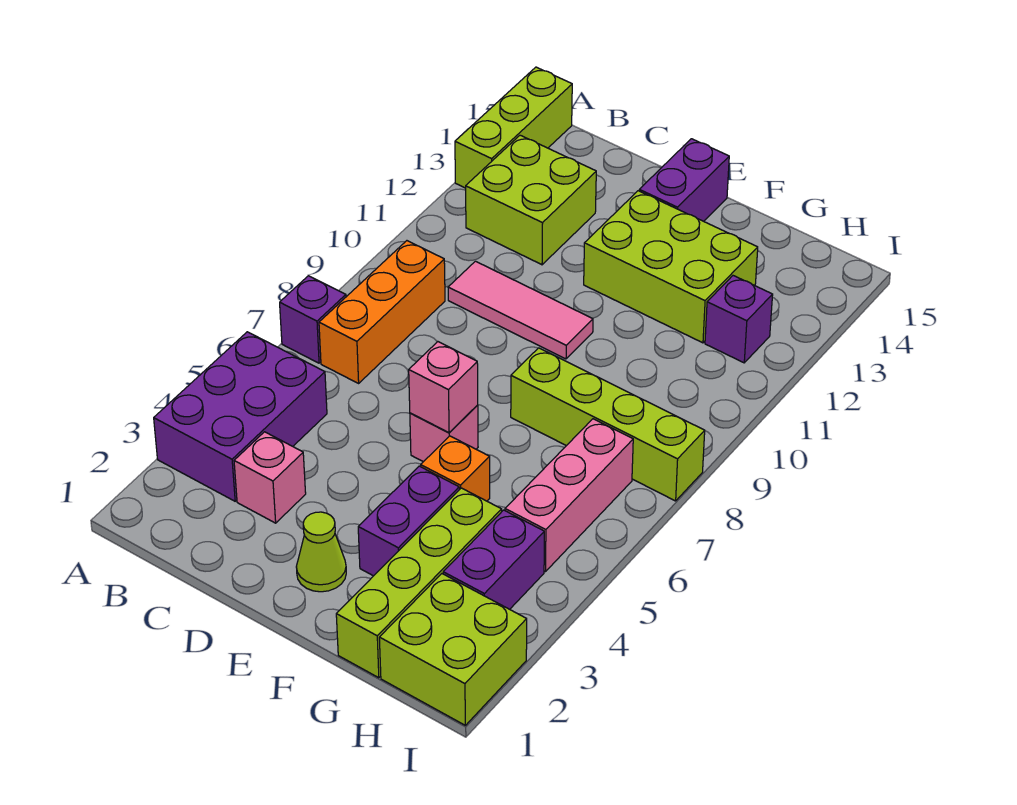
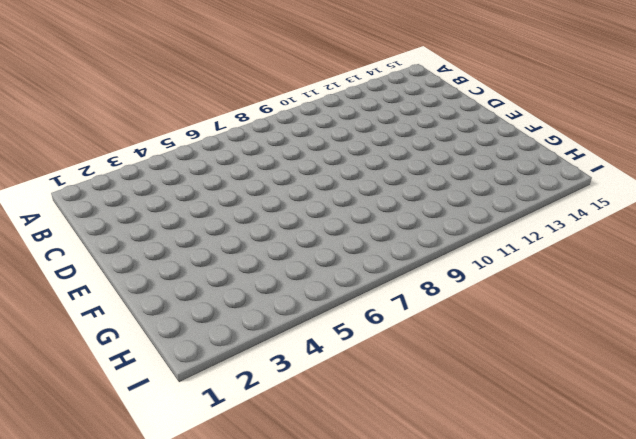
none -> purple 2x3 brick [154,332,327,501]
none -> purple 1x1 brick [280,276,346,363]
none -> lime 1x3 brick [455,67,572,188]

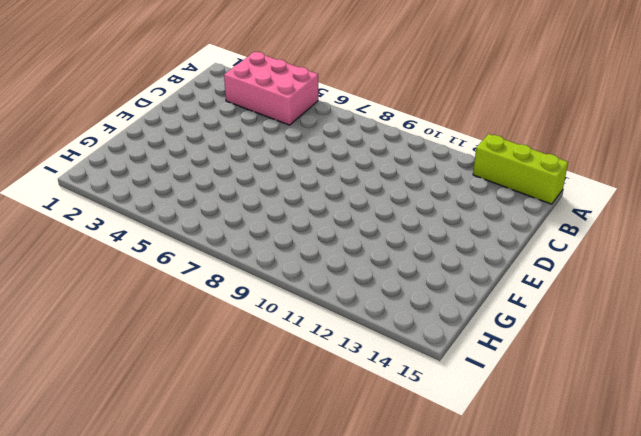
pink 2x3 brick [224,52,318,125] -> purple 2x3 brick [154,332,327,501]
none -> purple 1x1 brick [280,276,346,363]
none -> orange 1x3 brick [319,241,445,383]
none -> lime 2x2 brick [466,135,596,265]

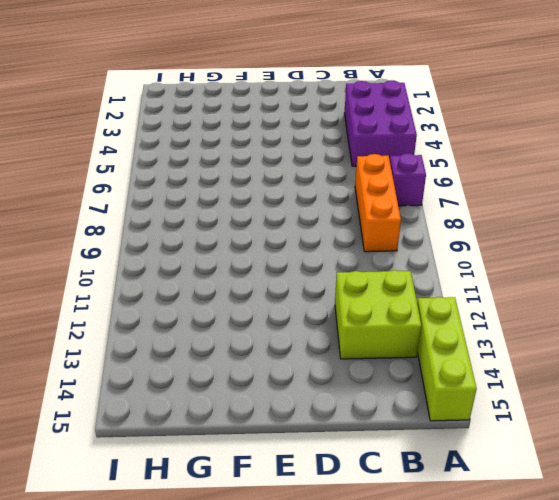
none -> pink 1x1 brick [234,432,306,523]
none -> pink 1x3 tile [448,261,593,359]
none -> lime 1x1 cone [296,512,346,592]

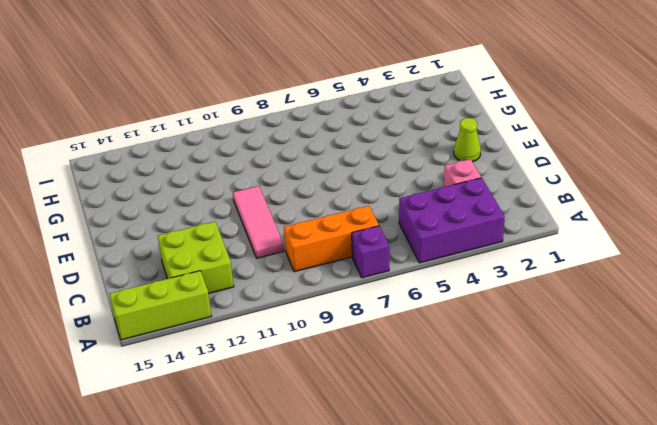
none -> pink 1x1 brick [410,405,478,462]
none -> lime 2x3 brick [584,191,758,343]
none -> purple 1x2 brick [639,139,729,221]

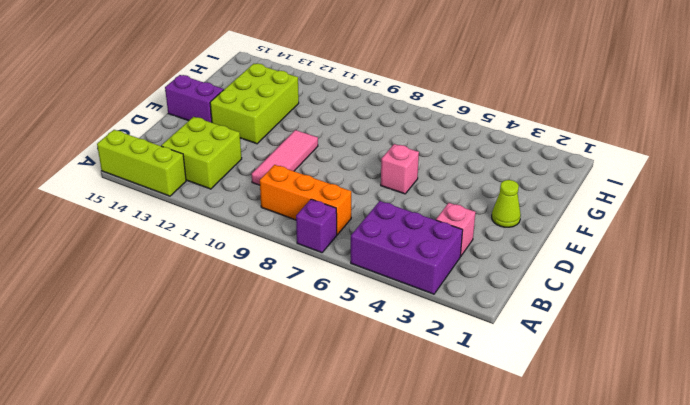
none -> purple 1x2 brick [358,466,459,576]
none -> orange 1x1 brick [421,436,490,501]
none -> lime 1x4 brick [511,348,705,501]

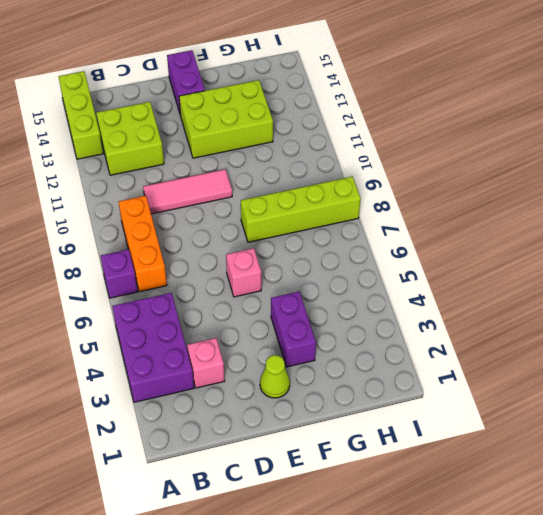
none -> orange 1x1 brick [421,436,490,501]
none -> lime 1x4 brick [336,488,502,678]
none -> lime 2x2 brick [379,574,527,725]

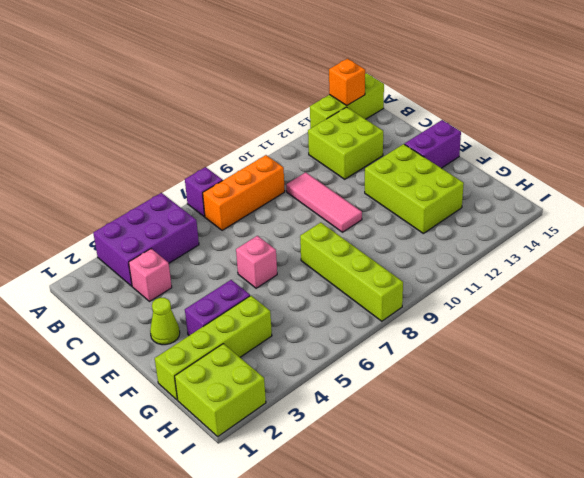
orange 1x1 brick [329,59,365,105] -> orange 1x1 brick moved to [421,436,490,501]
none -> purple 1x2 brick [443,510,544,609]
none -> pink 1x3 brick [505,419,633,572]
none -> purple 1x1 brick [705,276,773,363]

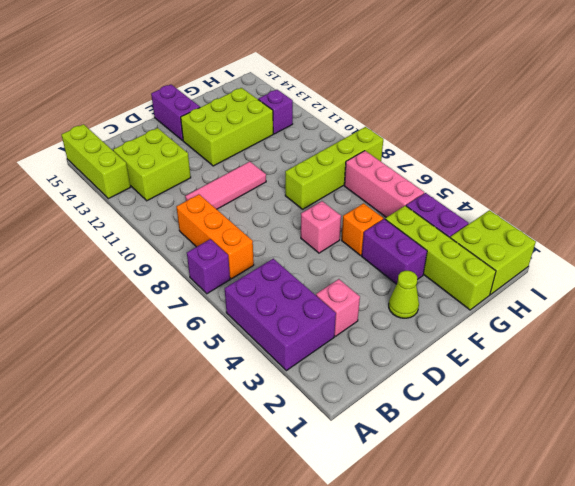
none -> pink 1x1 brick [409,342,478,433]

